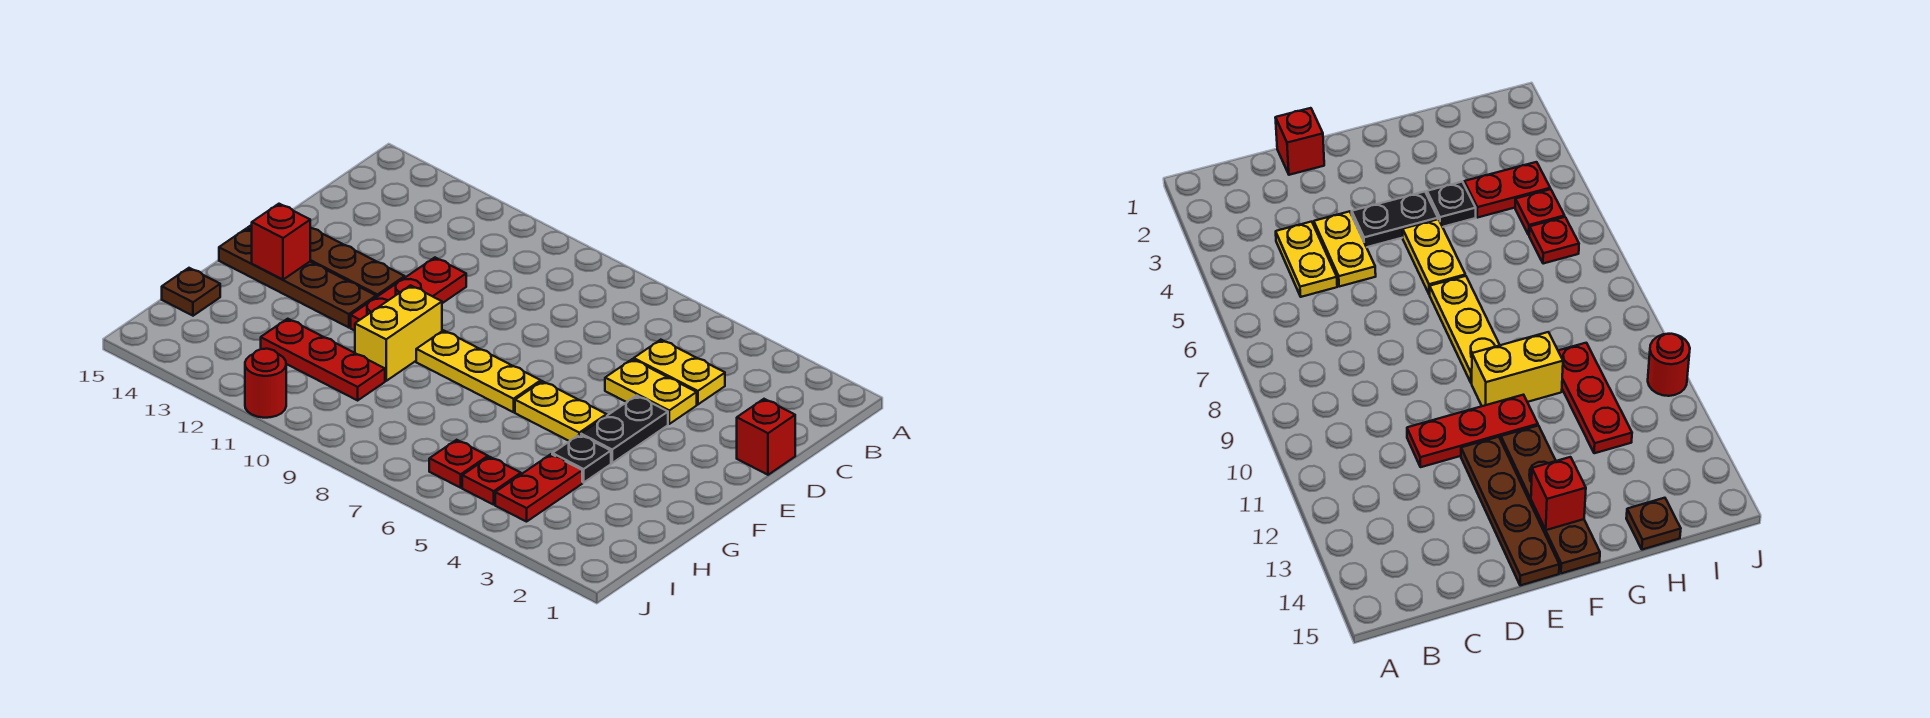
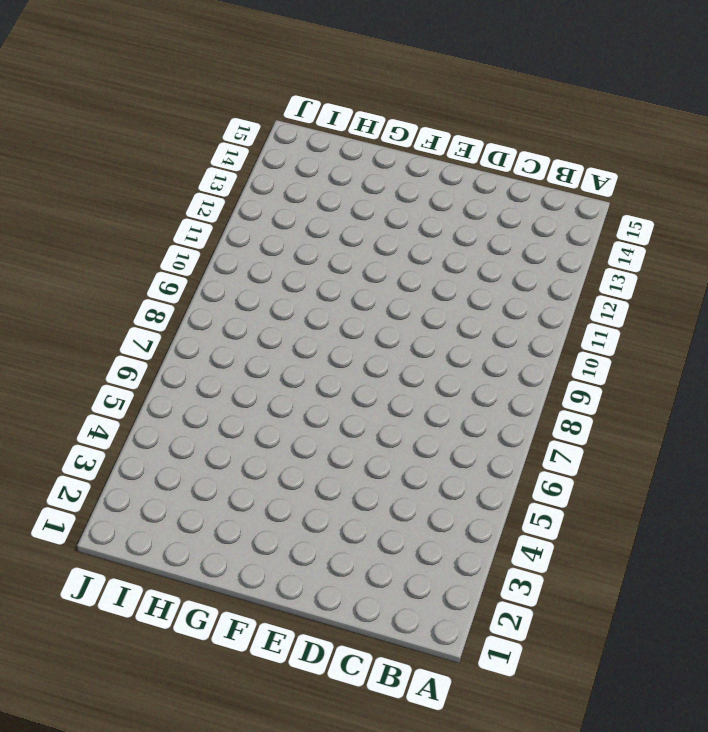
none -> yellow 1x2 plate [634,340,725,404]
none -> red 1x1 brick [737,399,795,475]
none -> yellow 1x2 plate [605,359,697,424]

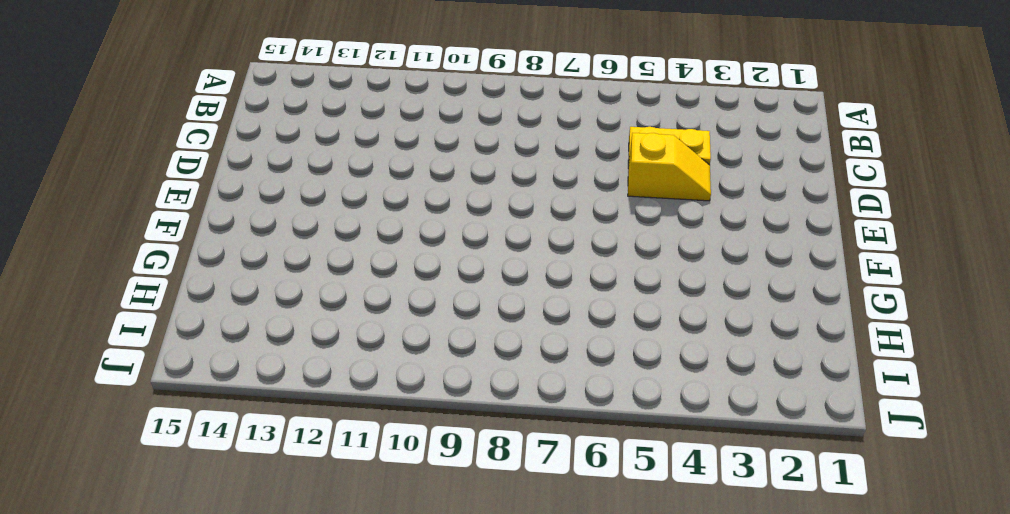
yellow 1x2 slope [628,133,711,201] -> yellow 1x2 plate [605,359,697,424]
none -> red 1x1 brick [737,399,795,475]
none -> red 1x3 plate [351,258,466,331]
none -> black 1x2 plate [581,396,668,463]

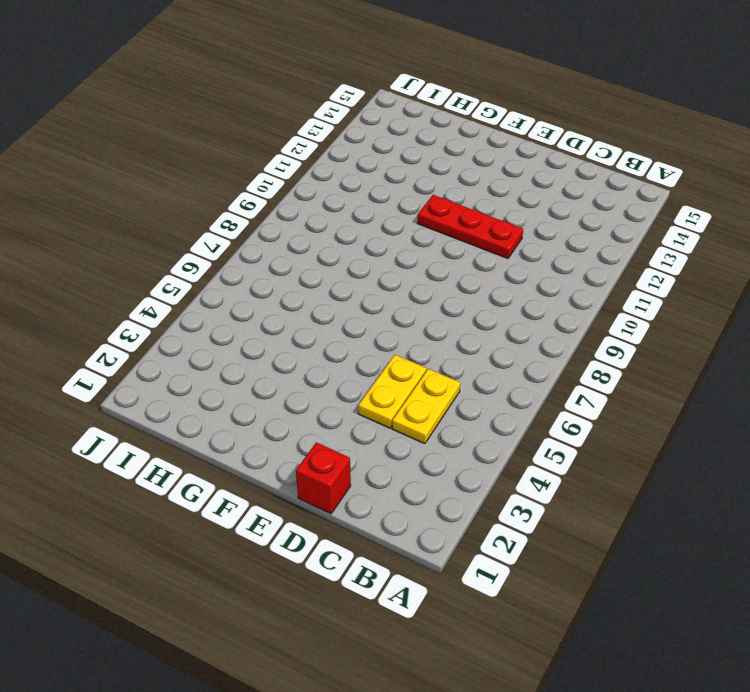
none -> black 1x2 plate [581,396,668,463]
none -> brown 1x4 plate [247,225,405,297]
none -> yellow 1x2 plate [515,381,607,441]

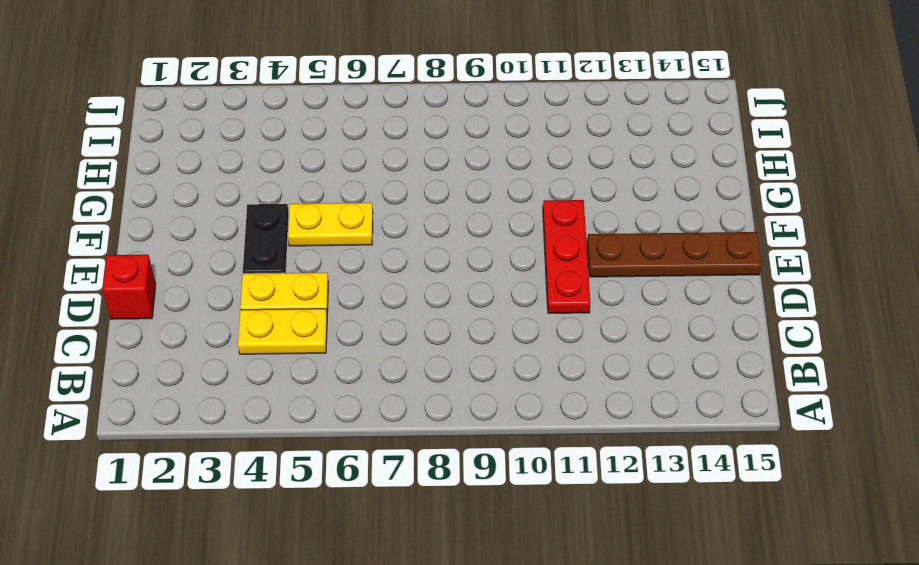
none -> yellow 1x3 plate [416,330,541,412]
none -> yellow 1x2 brick [355,285,442,381]
none -> brown 1x4 plate [219,229,376,328]

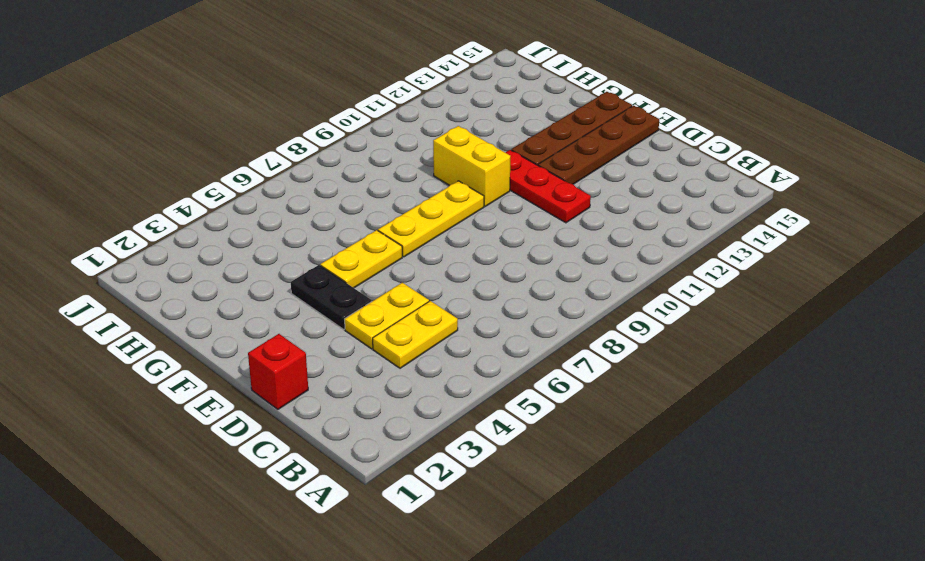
none -> black 1x1 plate [552,435,611,483]
none -> red 1x2 plate [495,454,582,522]
none -> red 1x3 plate [261,319,385,400]

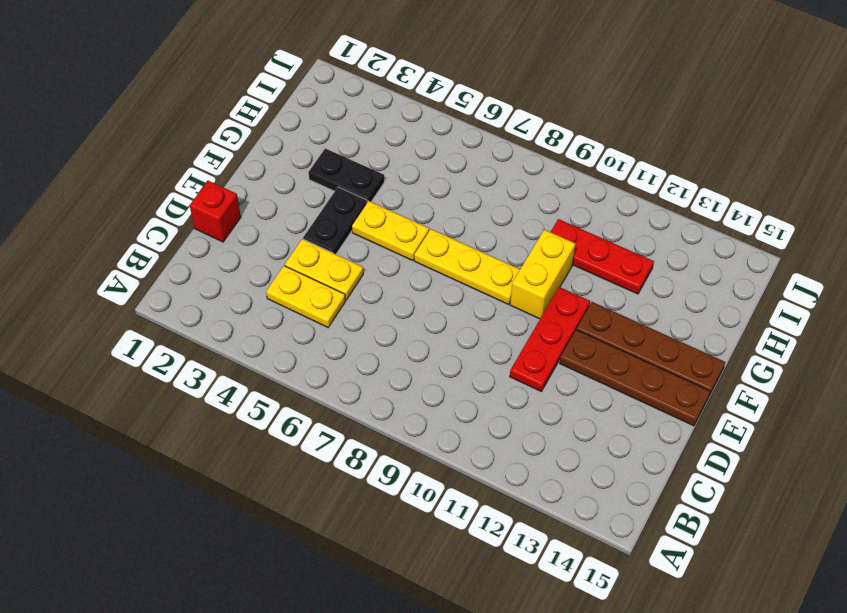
black 1x2 plate [308,148,384,202] -> black 1x1 plate [552,435,611,483]
none -> red 1x2 plate [495,454,582,522]
none -> brown 1x1 plate [162,268,220,316]
none -> red 1x1 plate [462,457,521,505]

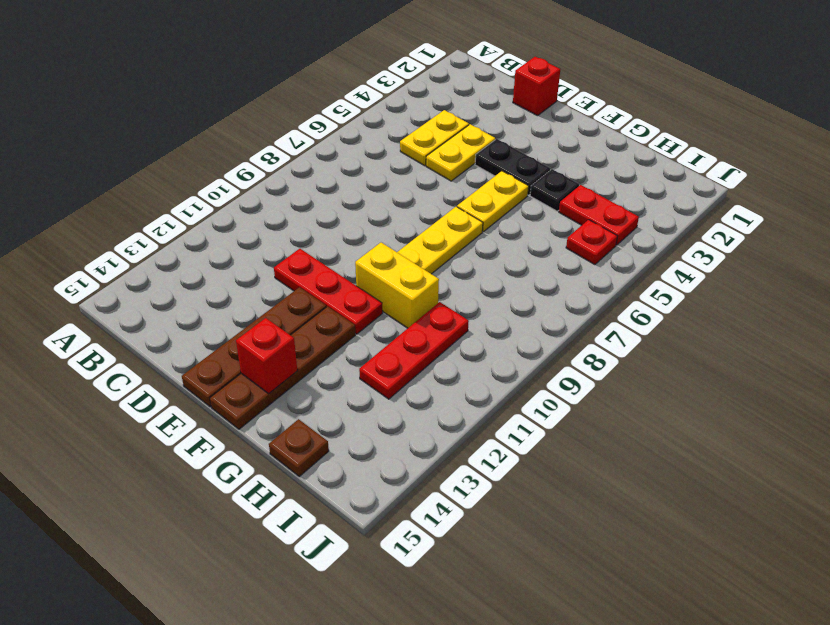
none -> red 1x1 plate [429,440,488,488]
none -> red 1x1 round brick [245,349,286,418]

